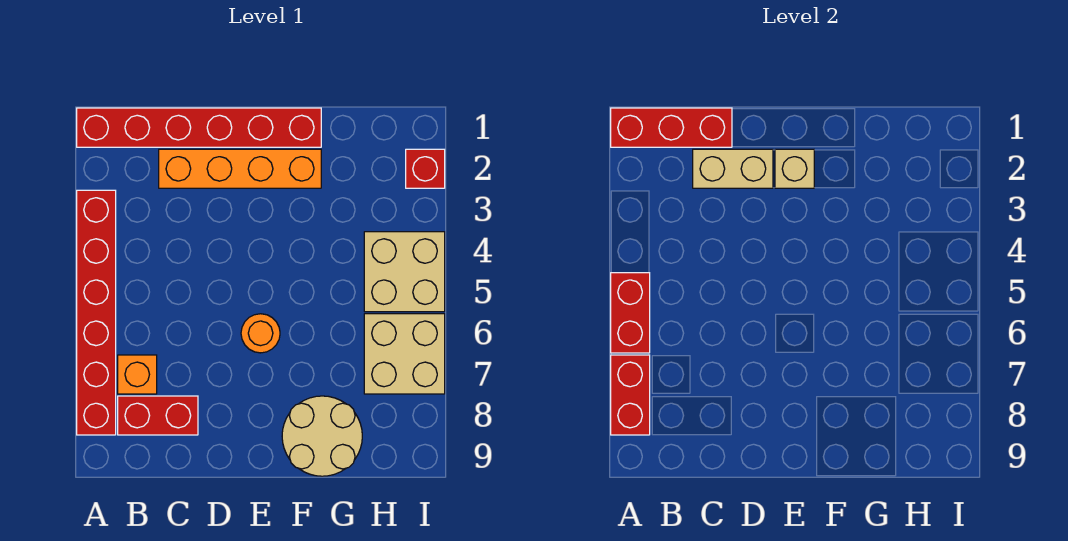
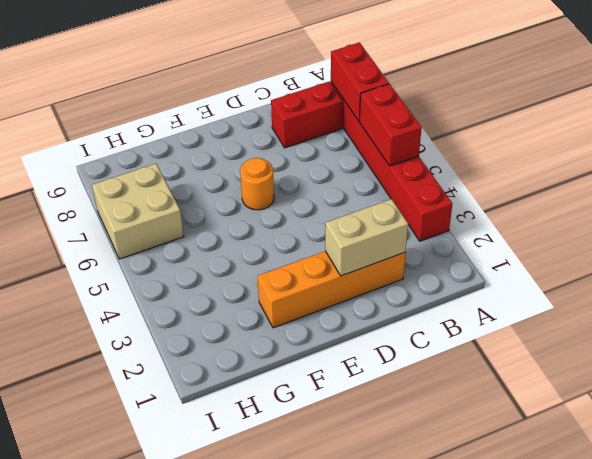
none -> red 1x6 brick [77,108,321,147]
none -> orange 1x1 brick [118,355,157,394]
none -> tan 2x2 round brick [282,396,362,476]

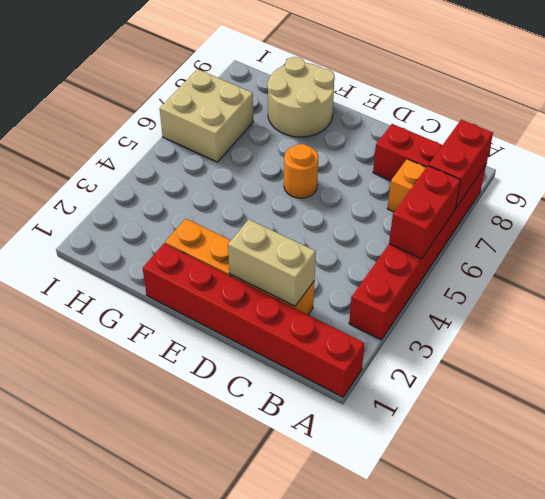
none -> tan 2x2 brick [364,232,445,312]
none -> red 1x1 brick [406,149,445,188]
none -> red 1x3 brick [611,108,732,147]

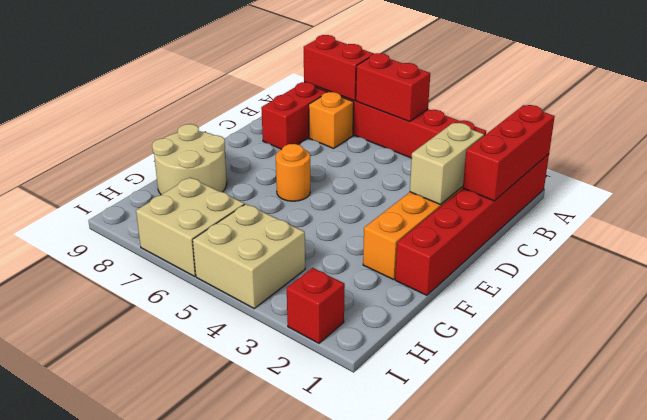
none -> tan 1x1 brick [775,149,814,188]

